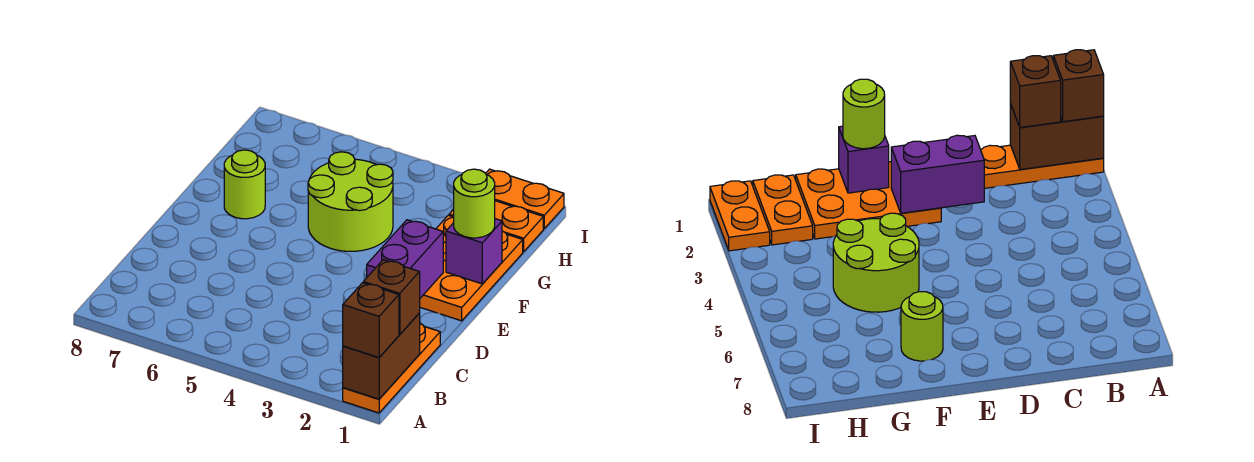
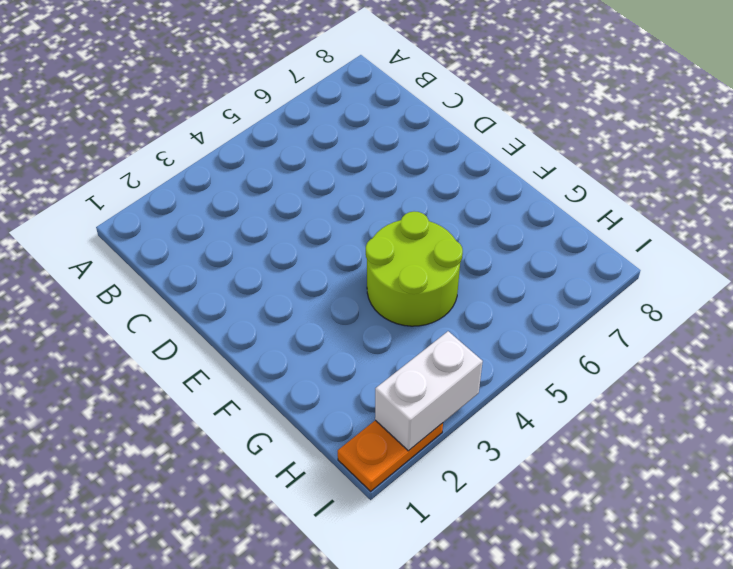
white 1x2 brick [375,331,483,451] -> none
none -> orange 1x3 plate [343,324,440,413]
none -> orange 2x3 plate [420,215,523,321]
none -> lime 1x1 round brick [224,150,265,219]

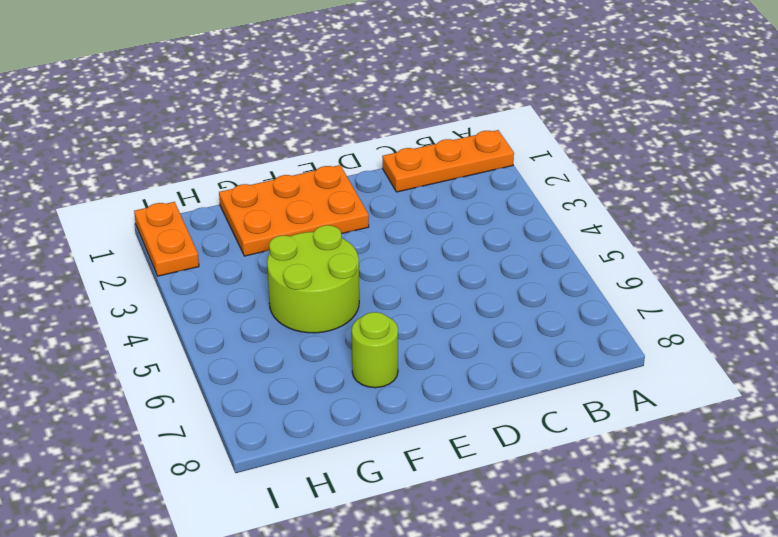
none -> orange 1x2 plate [449,201,543,252]
none -> brown 1x2 brick [343,313,420,399]
none -> purple 1x2 brick [367,220,443,298]

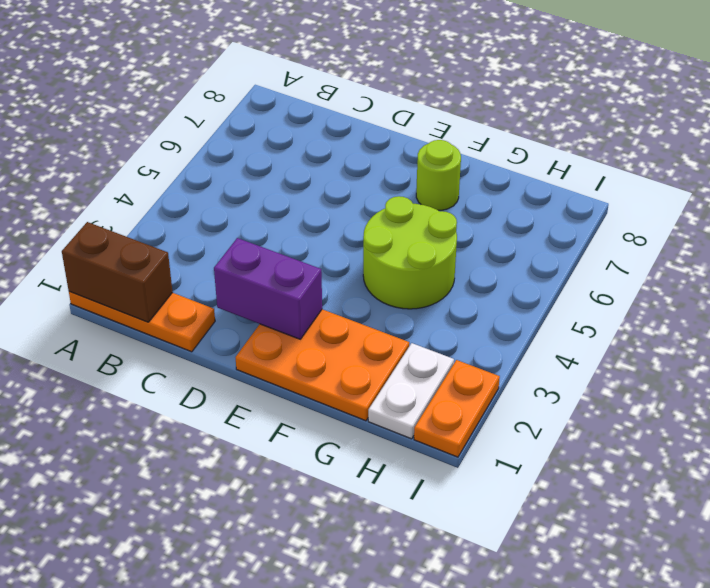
white 1x2 plate [368,343,454,439] -> orange 1x2 plate [449,201,543,252]
none -> purple 1x1 brick [446,219,502,284]
none -> brown 1x1 brick [343,283,399,357]
none -> brown 1x1 brick [363,260,420,335]

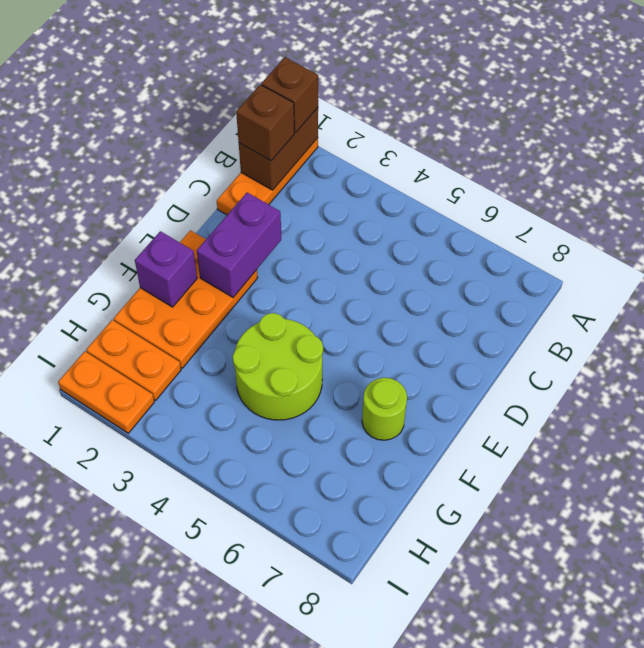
none -> lime 1x1 round brick [454,169,495,238]

